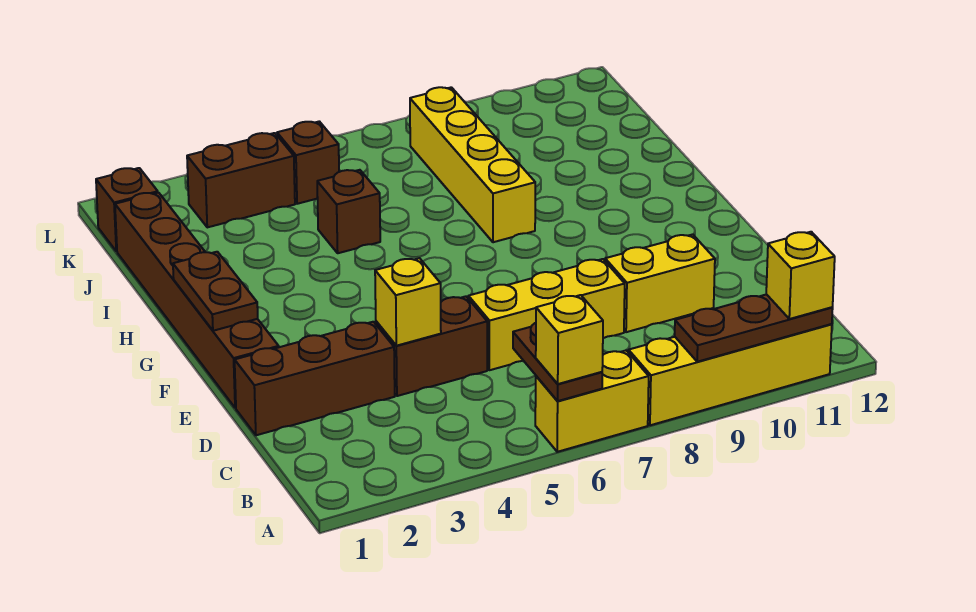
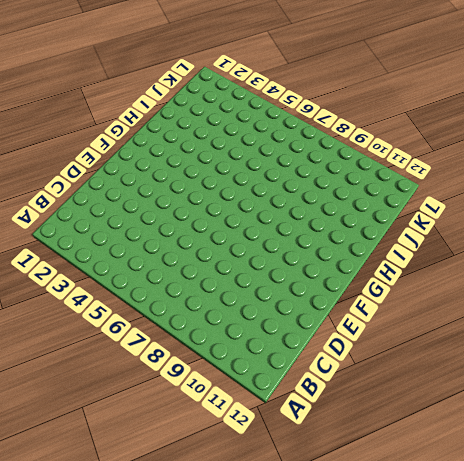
none -> yellow 1x2 brick [535,351,649,452]
none -> yellow 1x4 brick [629,324,832,425]
none -> brown 1x3 brick [235,322,395,435]

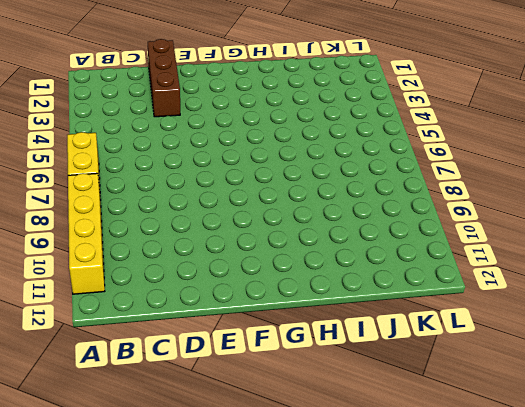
none -> brown 1x2 brick [376,296,487,396]
none -> yellow 1x3 brick [468,259,625,370]
none -> yellow 1x2 brick [605,234,715,332]

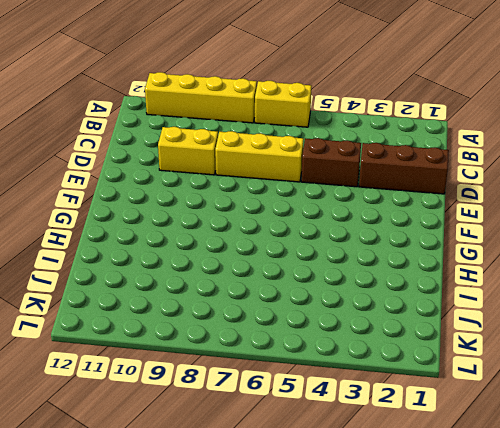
none -> brown 1x6 brick [115,193,279,408]
none -> yellow 1x4 brick [410,87,535,242]
none -> brown 1x1 brick [317,170,380,253]

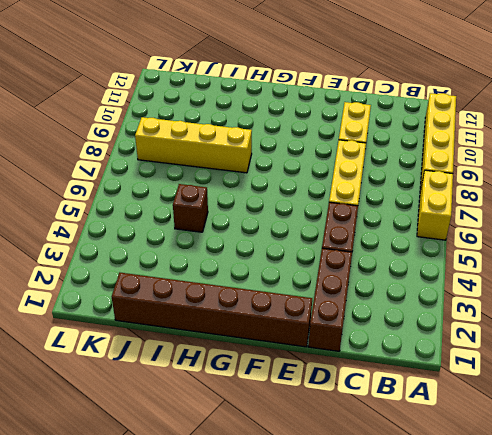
none -> brown 1x1 brick [96,168,158,251]
none -> brown 1x2 brick [187,133,295,227]
none -> brown 1x1 brick [277,121,339,204]

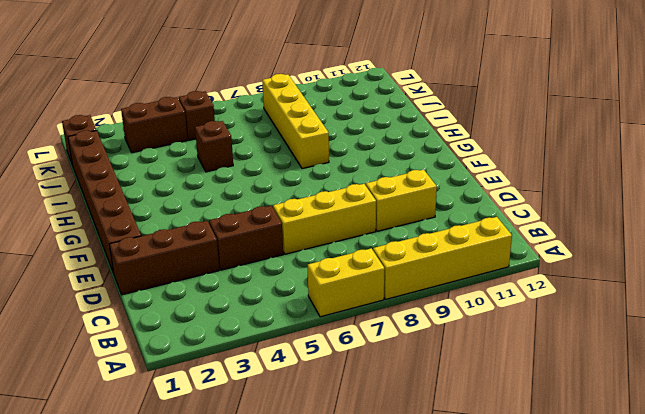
none -> brown 1x2 plate [513,323,602,401]
none -> brown 1x3 plate [675,294,833,362]
none -> yellow 1x1 brick [375,258,441,346]

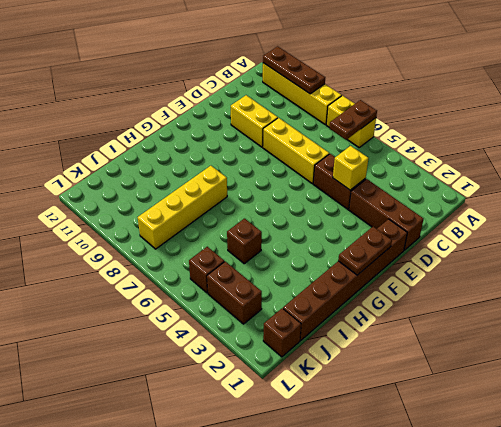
none -> yellow 1x1 brick [536,295,603,384]
none -> yellow 1x1 brick [766,232,835,319]

